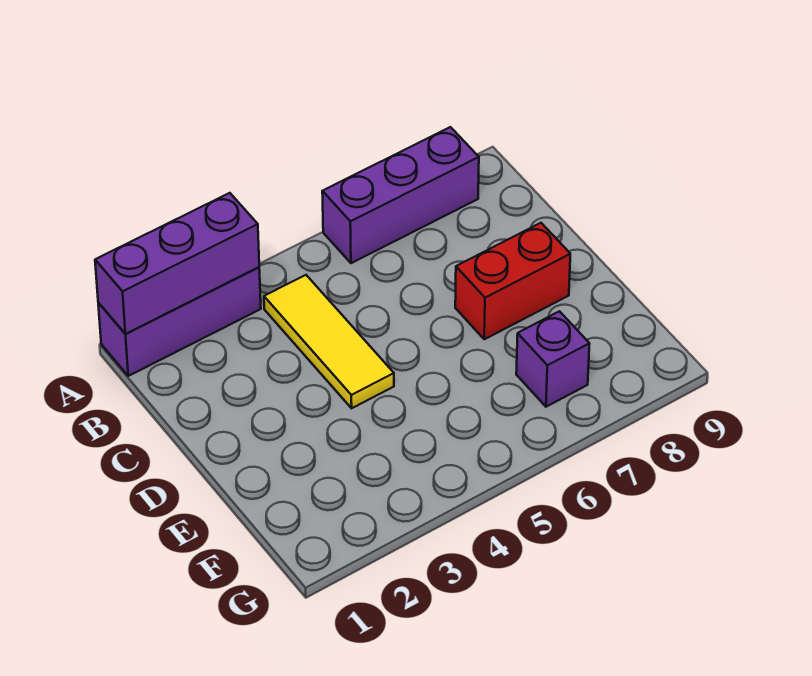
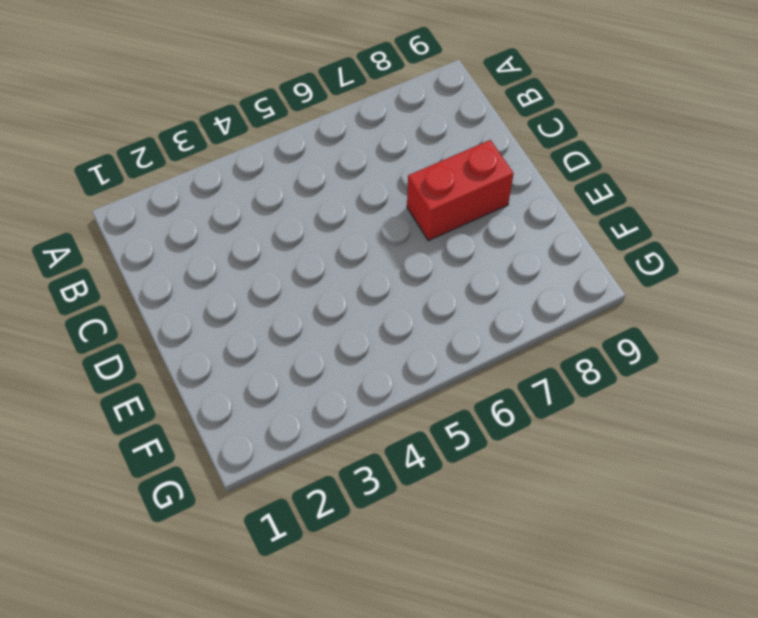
none -> purple 1x3 brick [98,267,261,376]
none -> purple 1x3 brick [322,127,479,263]

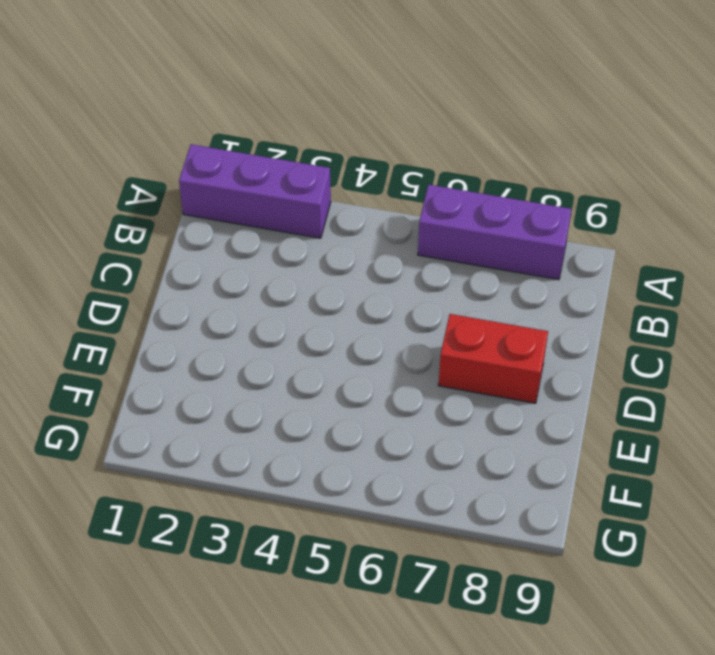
none -> yellow 1x3 tile [264,275,394,408]
none -> purple 1x1 brick [516,311,590,407]

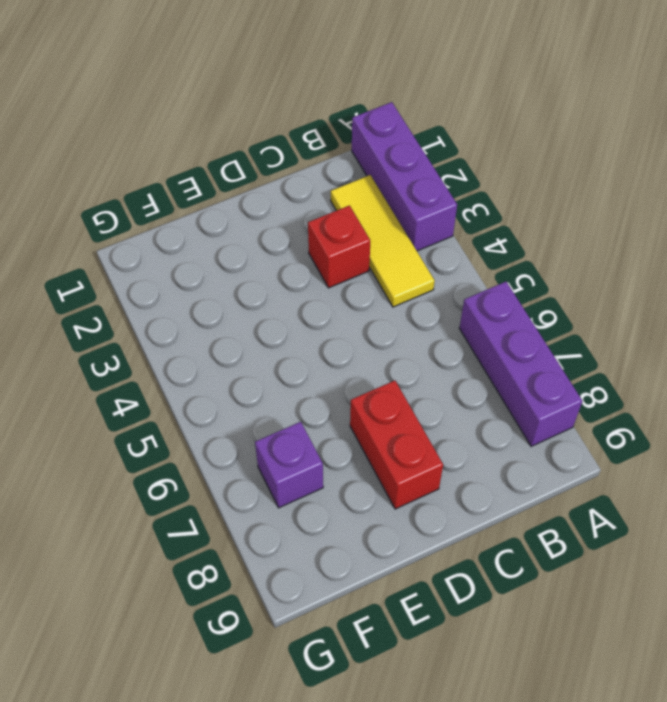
yellow 1x3 tile [331,175,435,307] -> yellow 1x3 tile turned to [264,275,394,408]
red 1x1 brick [308,206,370,288] -> none
none -> purple 1x3 brick [95,193,259,334]

